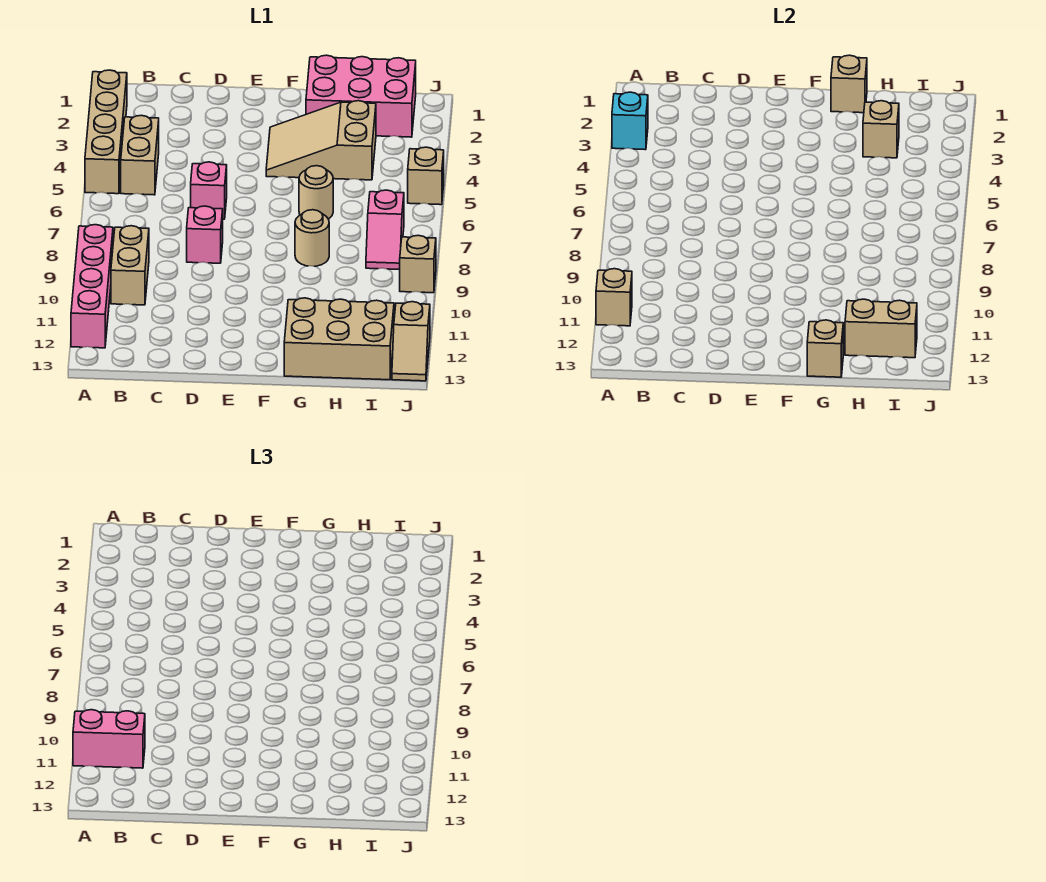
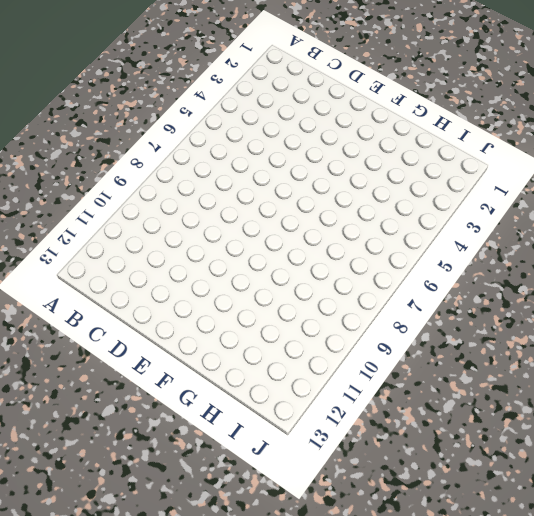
none -> tan 1x4 brick [85,70,127,194]
none -> pink 1x4 brick [71,225,113,348]
none -> tan 1x2 brick [121,115,159,195]

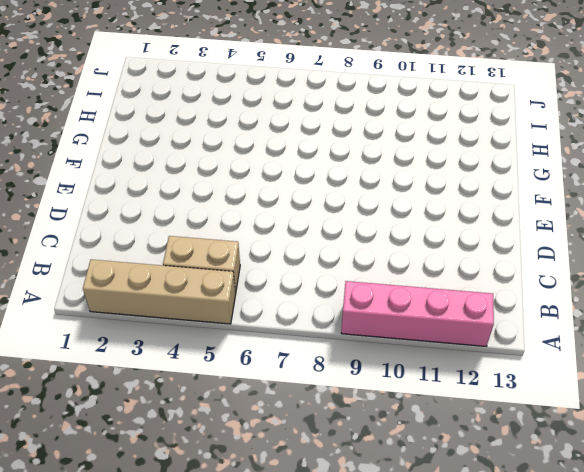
none -> tan 1x2 brick [111,226,149,305]
none -> pink 1x1 brick [191,162,227,219]
none -> pink 1x1 brick [187,206,223,263]

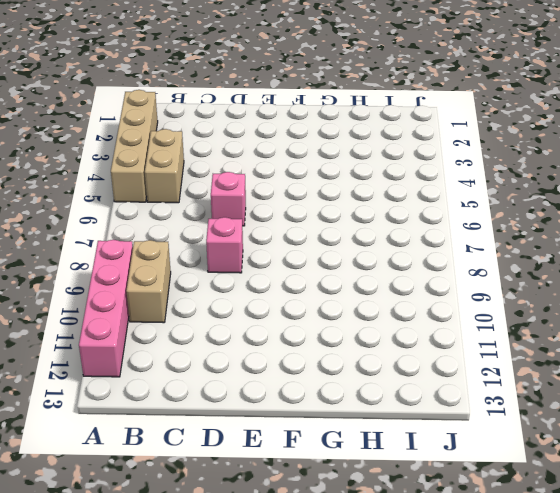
none -> tan 2x3 slope [266,101,376,180]
none -> pink 2x3 brick [306,55,416,137]
none -> tan 1x1 round brick [299,166,333,219]

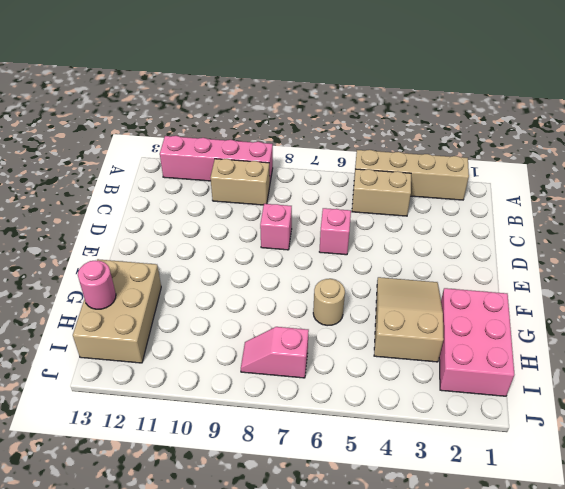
pink 1x1 round brick [78,261,116,309] -> none
none -> tan 1x1 round brick [295,210,329,266]
none -> tan 1x1 brick [408,147,444,205]
none -> tan 1x1 brick [400,235,436,293]

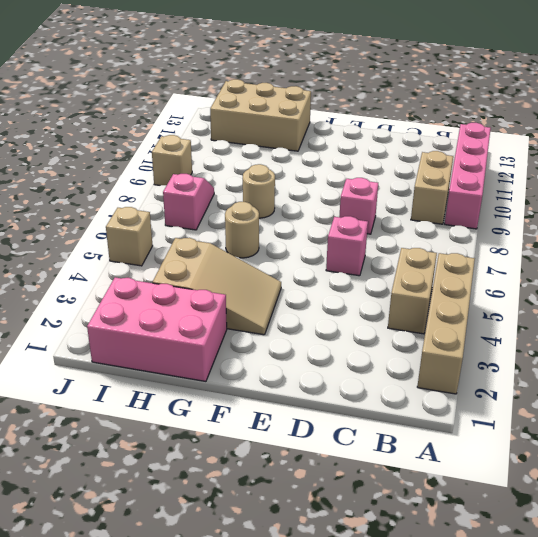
none -> tan 1x2 slope [392,302,430,381]
none -> cyan 1x1 brick [612,92,648,150]
none -> tan 1x1 brick [596,269,632,326]

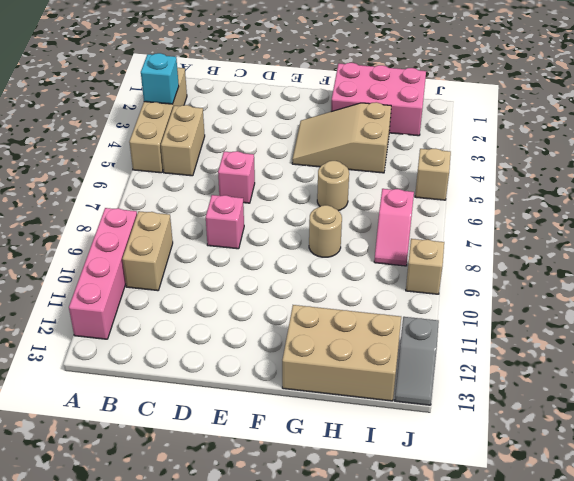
grey 1x2 slope [395,317,439,405] -> tan 1x2 slope [392,302,430,381]
none -> tan 1x1 brick [596,269,632,326]
none -> tan 1x1 brick [831,55,867,113]
none -> tan 1x1 brick [807,320,843,377]

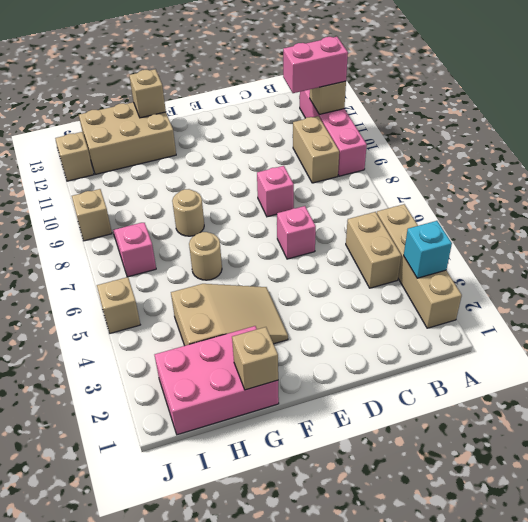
none -> tan 1x1 brick [863,101,899,158]
none -> tan 1x2 brick [845,299,917,358]

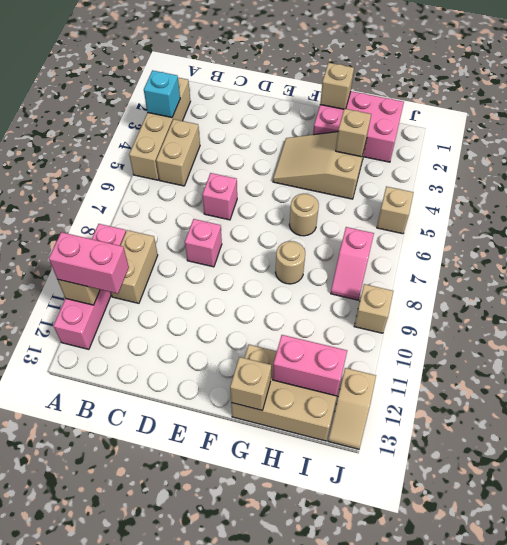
pink 1x2 brick [273,335,347,396] -> tan 1x2 brick [845,299,917,358]

